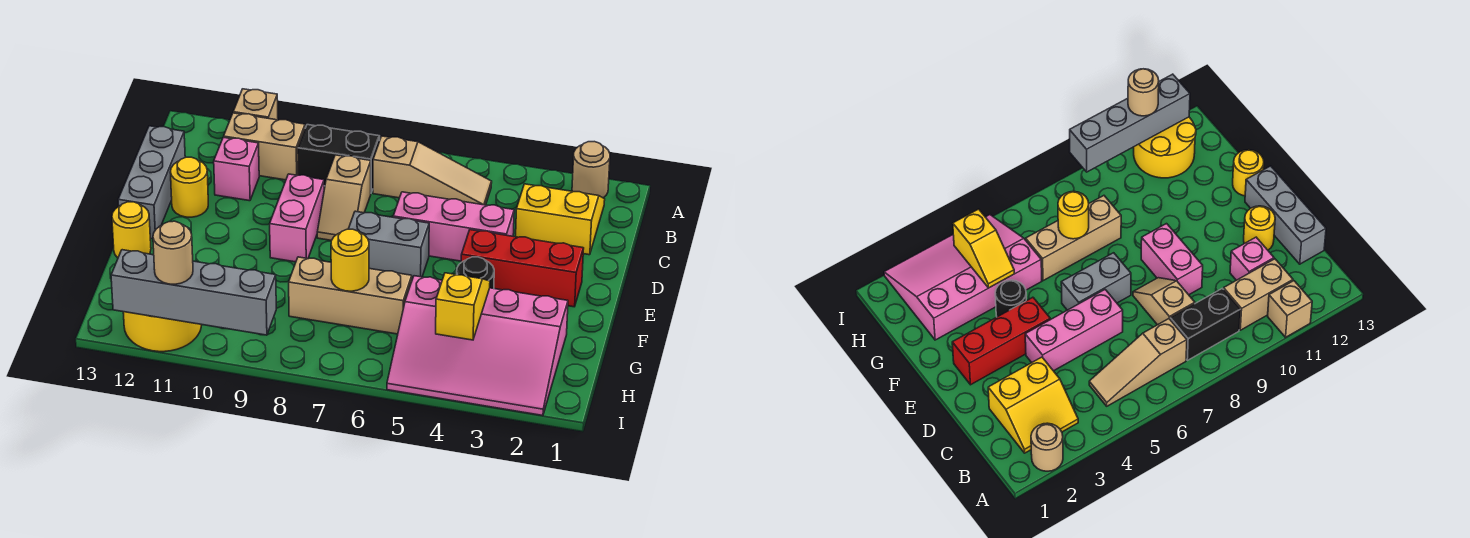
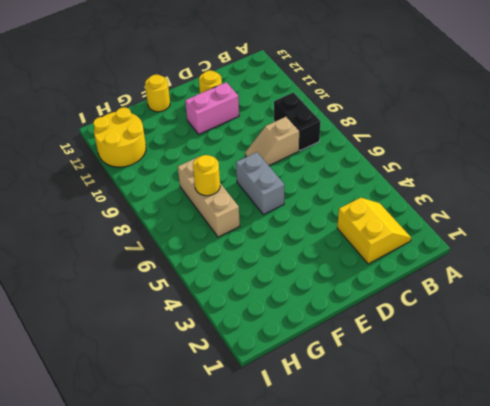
pink 1x2 brick [185,82,239,134] -> pink 1x2 brick moved to [270,174,324,262]
none -> tan 1x1 round brick [572,142,610,198]
none -> tan 1x1 brick [233,89,278,120]
none -> tan 1x3 slope [373,136,492,205]

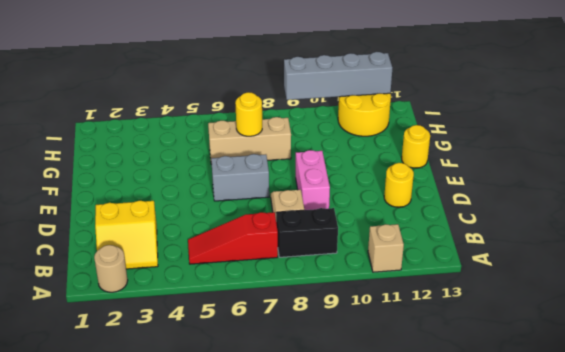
red 1x3 slope [188,212,278,264] -> tan 1x3 slope [373,136,492,205]
none -> tan 1x2 brick [224,113,305,180]
none -> pink 1x1 brick [214,137,259,201]
none -> grey 1x3 brick [118,126,185,239]

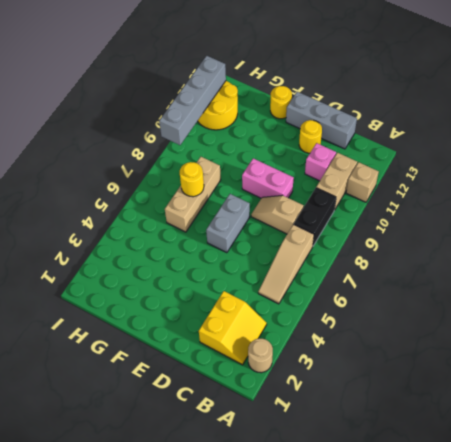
none -> pink 1x3 brick [393,192,514,261]
none -> red 1x3 brick [461,230,584,307]
none -> black 1x1 round brick [457,257,494,289]

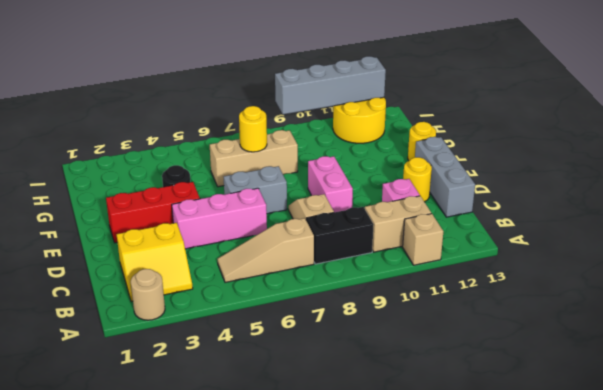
none -> pink 3x4 slope [387,276,568,416]
none -> yellow 1x2 slope [436,273,490,340]
none -> tan 1x1 round brick [153,221,193,284]

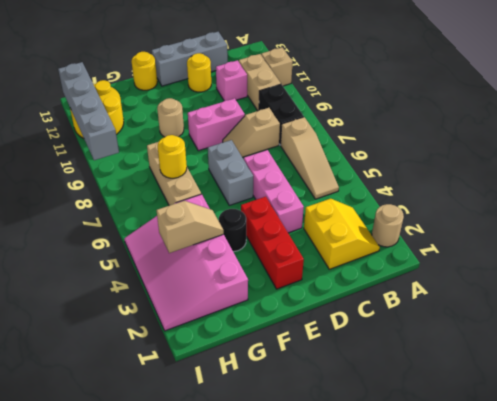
tan 1x1 round brick [157,98,184,137] -> tan 1x1 round brick moved to [153,221,193,284]
tan 1x2 slope [157,201,224,253] -> yellow 1x2 slope [436,273,490,340]

